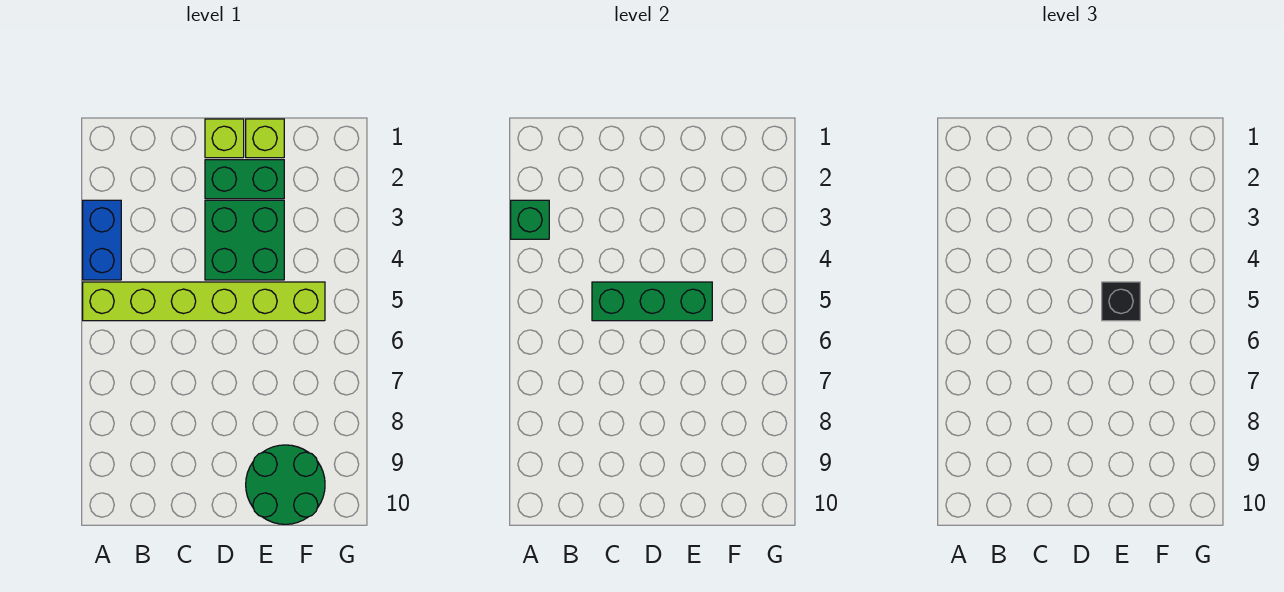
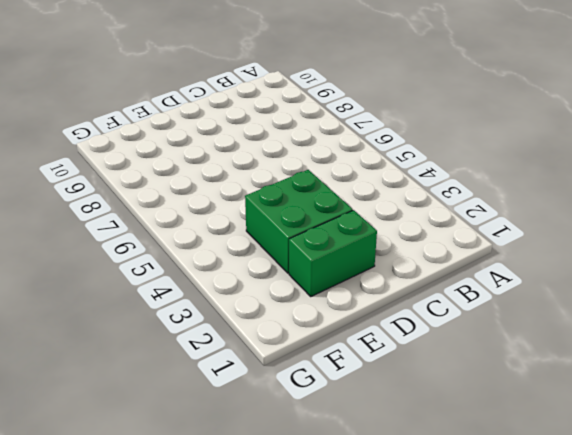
none -> blue 1x2 brick [83,200,121,280]
none -> lime 1x6 brick [83,282,325,321]

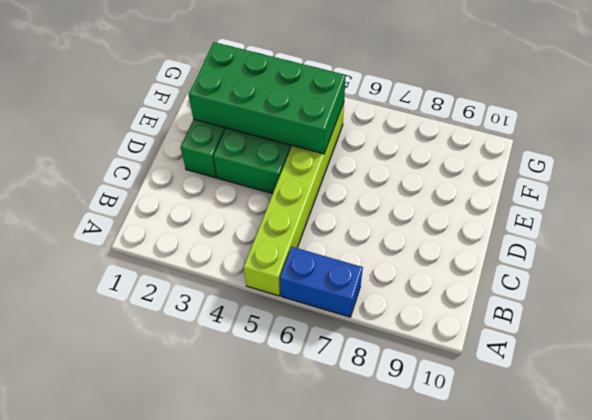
blue 1x2 brick [280,247,363,317] -> blue 1x2 brick moved to [83,200,121,280]
green 2x4 brick [188,42,346,154] -> green 1x3 brick [592,282,712,321]
none -> lime 1x1 brick [205,119,244,158]
none -> lime 1x1 brick [246,119,284,158]

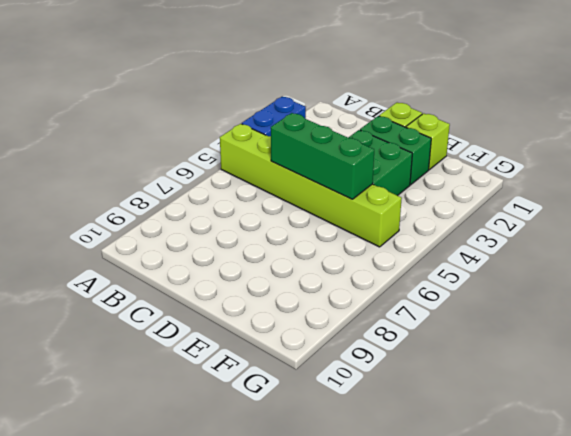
none -> green 2x2 round brick [246,445,325,524]
none -> green 1x1 brick [511,200,549,239]

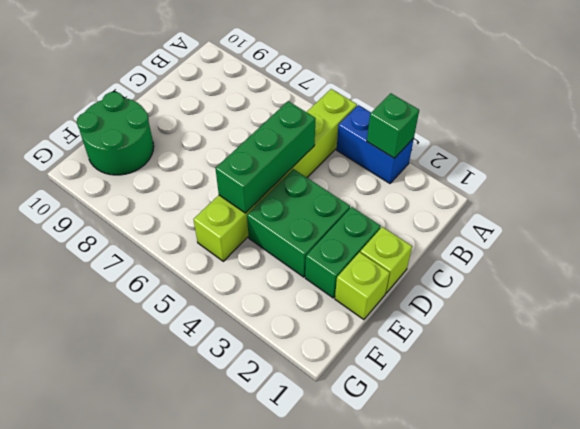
none -> black 1x1 brick [1102,282,1140,321]

